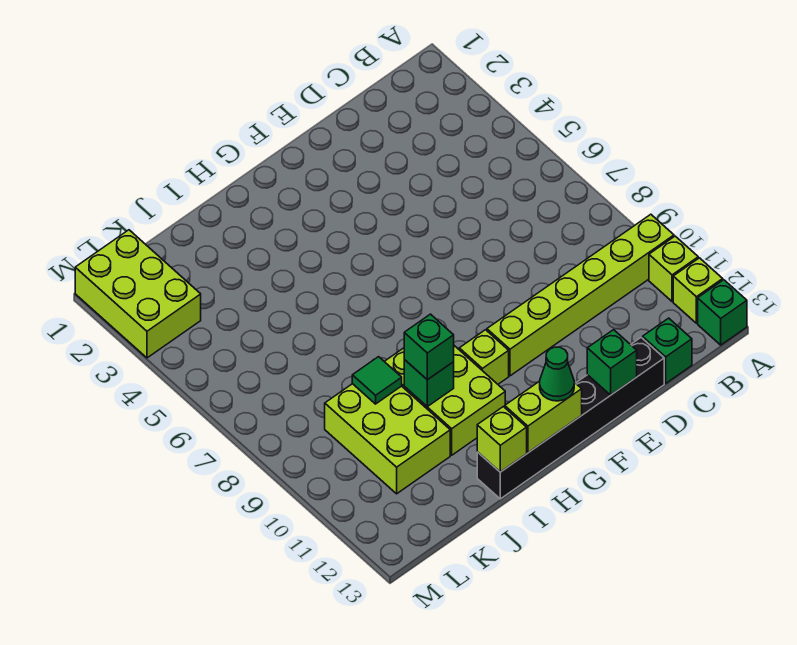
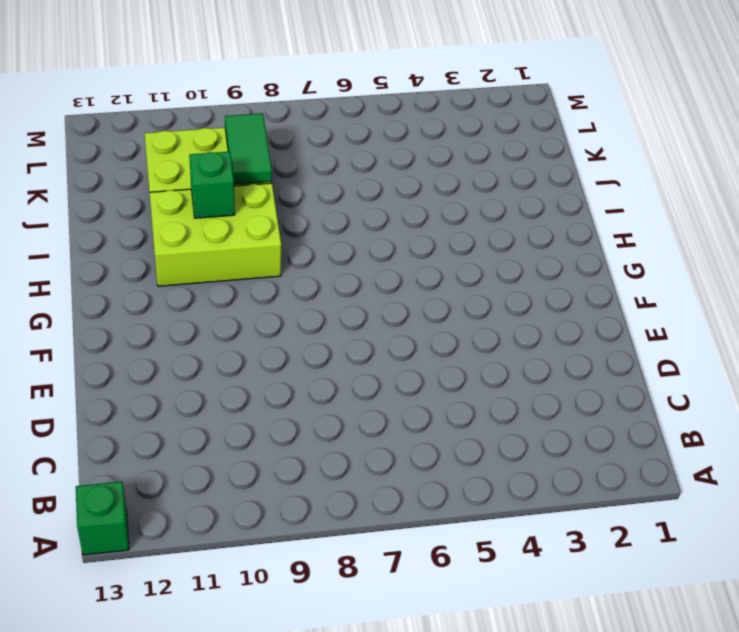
green 1x2 tile [225,113,272,184] -> green 1x1 tile [352,357,402,404]
none -> lime 1x6 brick [487,214,674,376]
none -> lime 1x1 brick [649,236,698,301]
none -> lime 1x1 brick [673,258,723,323]

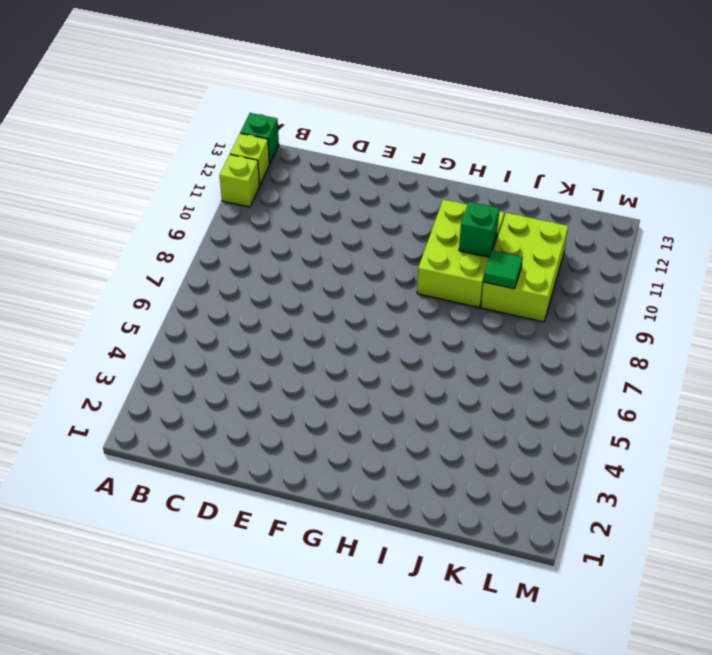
none -> lime 1x6 brick [487,214,674,376]
none -> green 1x1 brick [642,318,692,383]
none -> black 1x6 brick [477,338,664,499]

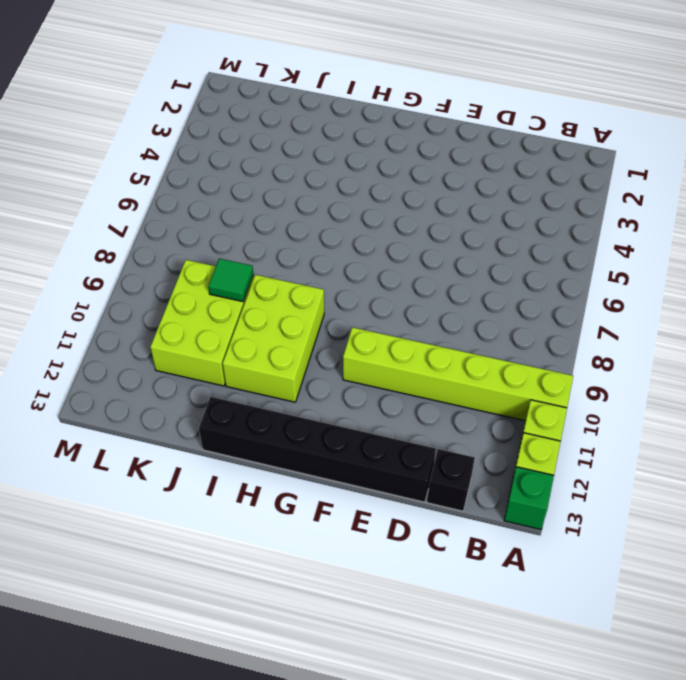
black 1x1 brick [427,449,475,511] -> green 1x1 brick [642,318,692,383]
none -> lime 1x1 brick [459,330,509,384]
none -> lime 2x3 brick [75,230,201,358]
none -> green 1x1 brick [587,330,637,395]

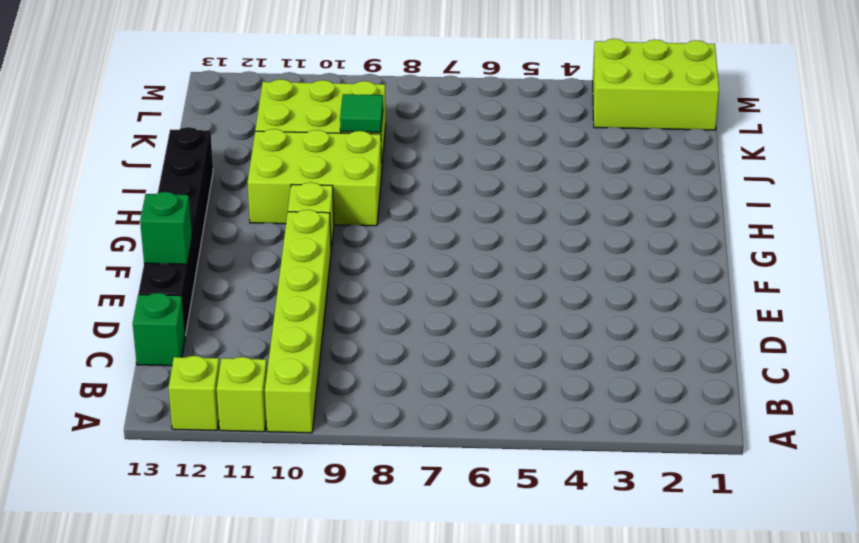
none -> green 1x1 brick [698,280,747,345]
none -> lime 1x2 brick [505,381,582,453]
none -> green 1x1 brick [404,360,454,406]

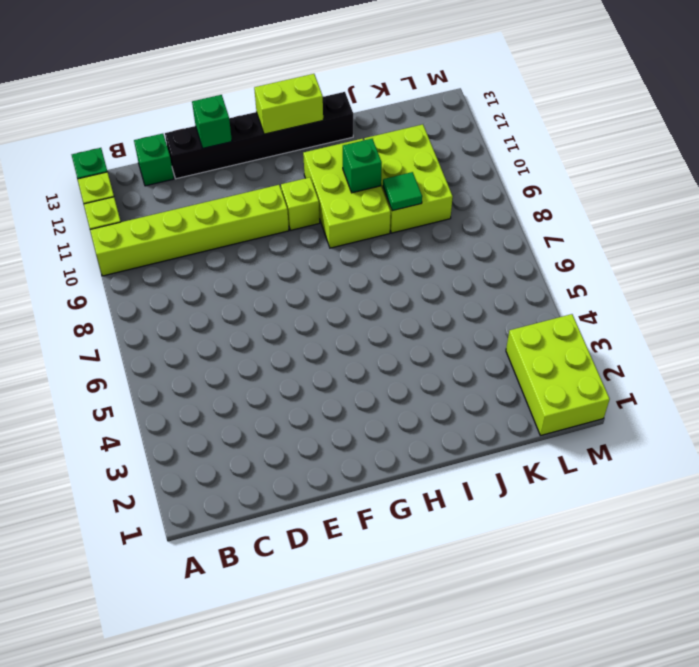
none -> lime 1x1 brick [477,407,527,472]
none -> green 1x1 cone [540,347,574,401]
none -> green 1x1 brick [404,314,454,380]

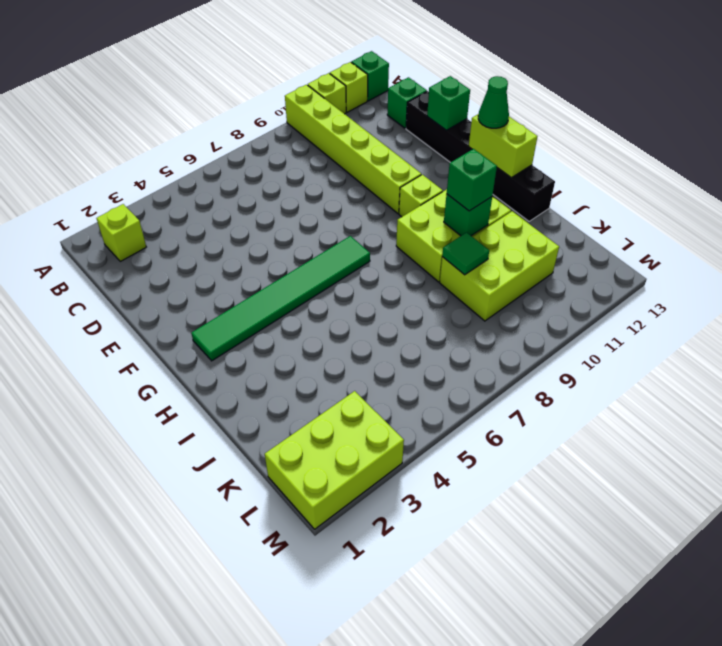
lime 1x1 brick [97,204,146,261] -> lime 1x1 brick moved to [477,407,527,472]
green 1x6 tile [191,236,370,361] -> none

